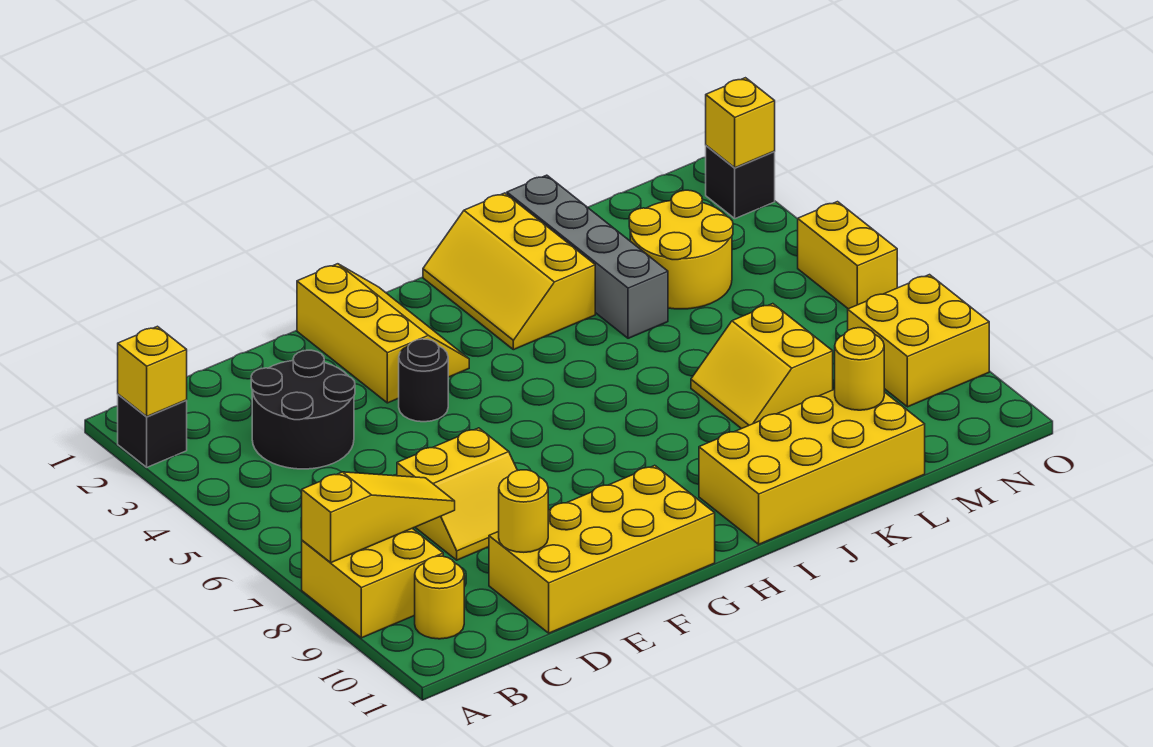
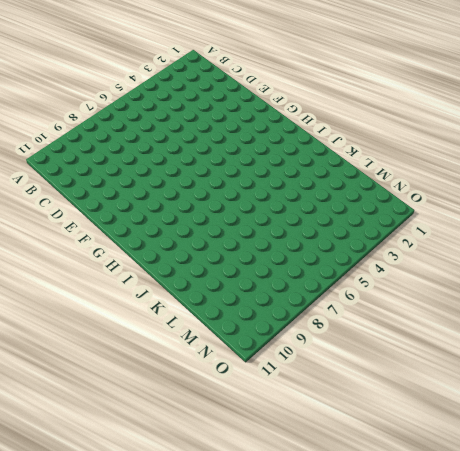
none -> black 1x1 brick [118,394,187,467]
none -> yellow 2x2 brick [302,528,443,638]
none -> yellow 1x1 round brick [415,556,464,639]

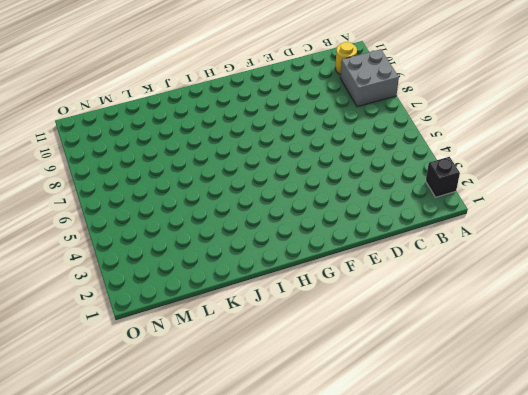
grey 2x2 brick [340,49,399,107] -> yellow 2x2 brick [302,528,443,638]
none -> black 2x2 round brick [251,350,355,469]
none -> yellow 2x2 slope [397,428,518,560]
none -> yellow 2x4 brick [489,465,715,633]

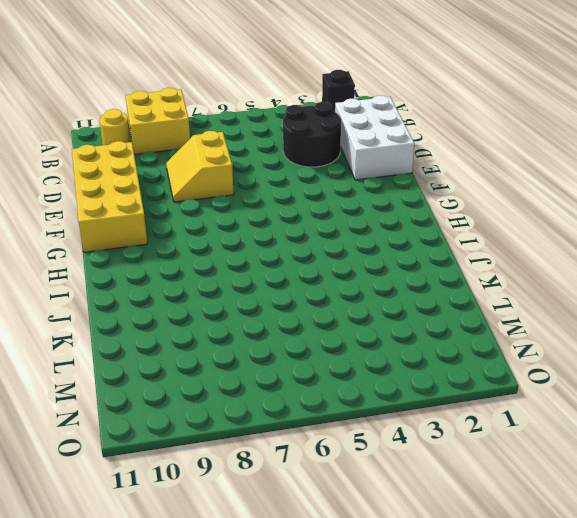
white 2x3 brick [335,95,414,180] -> none
none -> yellow 2x3 slope [297,264,469,403]
none -> black 1x1 round brick [399,339,448,422]
none -> yellow 2x3 slope [423,193,595,350]

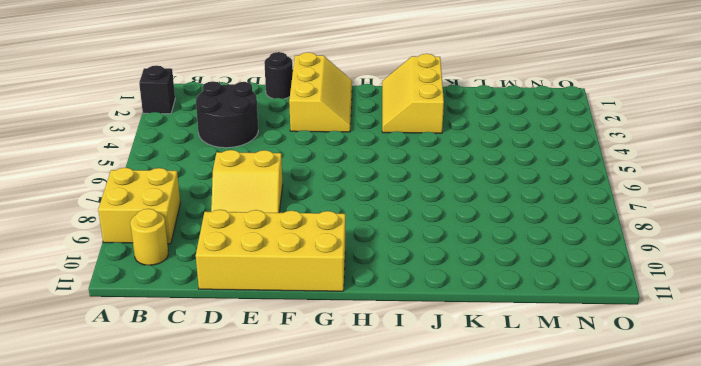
black 1x1 round brick [264,52,293,99] -> black 1x1 round brick moved to [399,339,448,422]
none -> yellow 2x4 brick [699,389,925,544]
none -> grey 1x4 brick [507,175,668,338]
none -> yellow 2x2 slope [691,304,833,429]

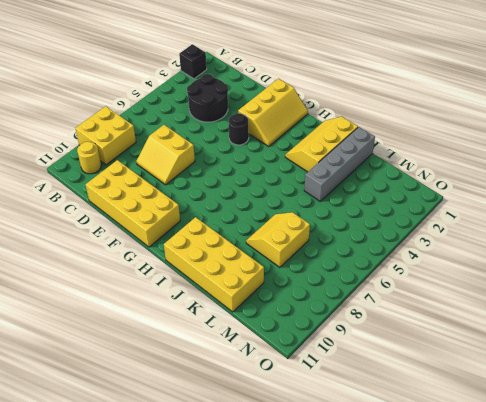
none -> yellow 2x2 round brick [629,190,733,309]
none -> yellow 2x2 brick [848,275,989,407]
none -> black 1x1 brick [706,146,775,219]

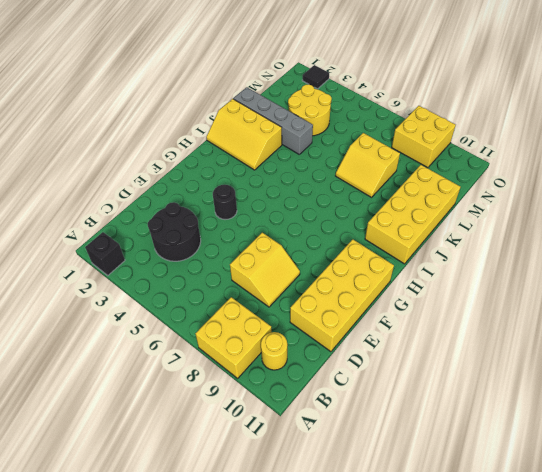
black 1x1 tile [302,65,329,89] -> black 1x1 brick [706,146,775,219]
none -> yellow 2x3 slope [297,264,469,403]
none -> yellow 1x2 brick [798,202,897,309]
none -> yellow 1x1 brick [118,326,187,416]

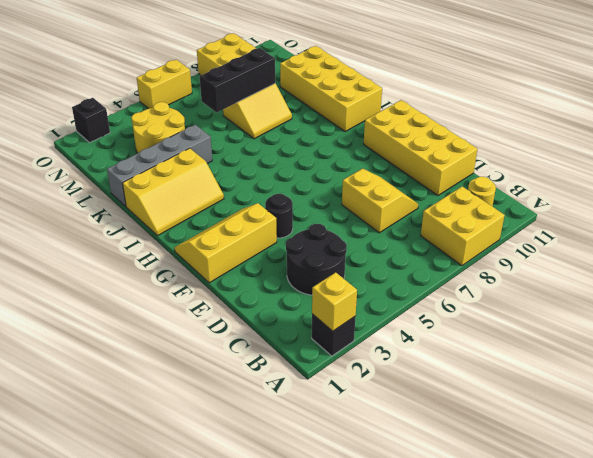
black 1x3 brick [200,48,275,113] -> none
none -> yellow 1x3 slope [301,472,455,563]
none -> yellow 1x1 round brick [499,470,548,552]
none -> yellow 1x1 round brick [835,328,884,410]

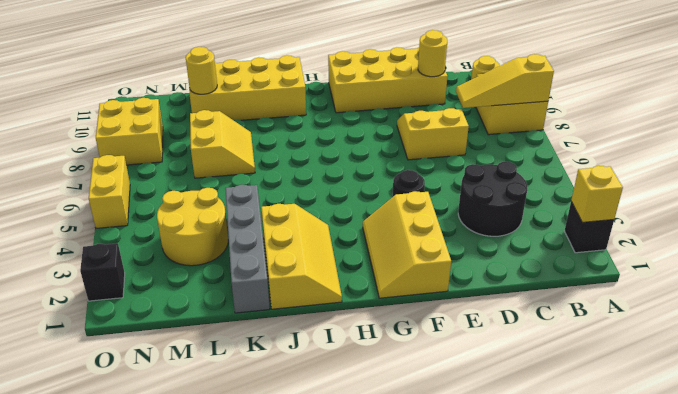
none -> yellow 1x1 brick [706,78,775,168]

